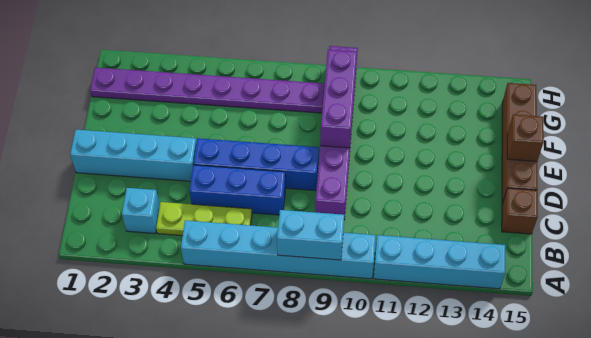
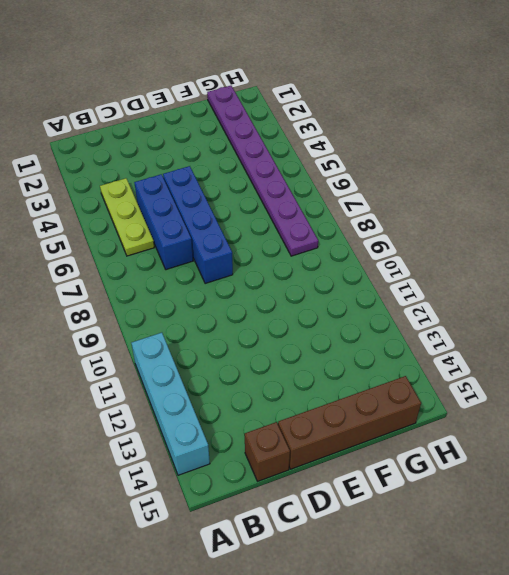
none -> cyan 1x6 brick [181,221,376,279]
none -> cyan 1x1 brick [122,188,160,234]
none -> purple 1x6 brick [315,46,358,220]

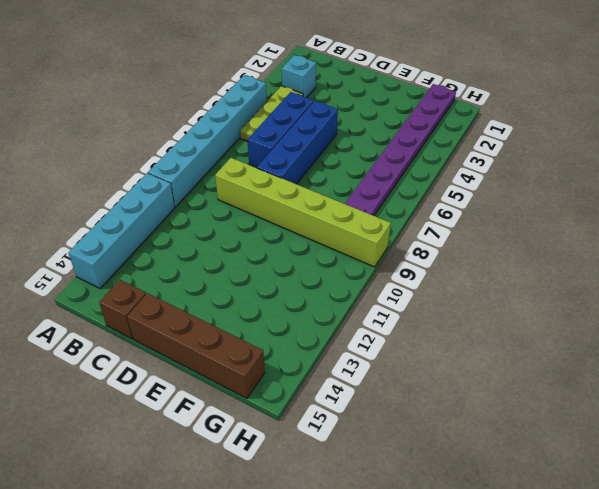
lime 1x6 brick [215,158,391,267] -> purple 1x6 brick [315,46,358,220]
none -> cyan 1x4 brick [70,130,196,181]
none -> cyan 1x2 brick [277,210,344,260]
none -> purple 1x3 brick [320,50,357,148]

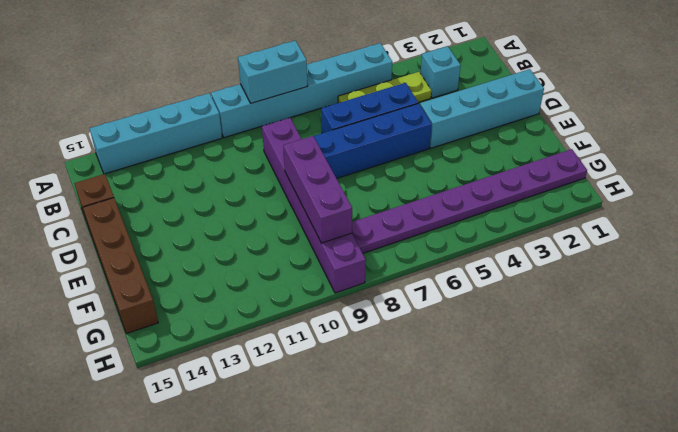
none -> brown 1x1 brick [507,114,544,161]

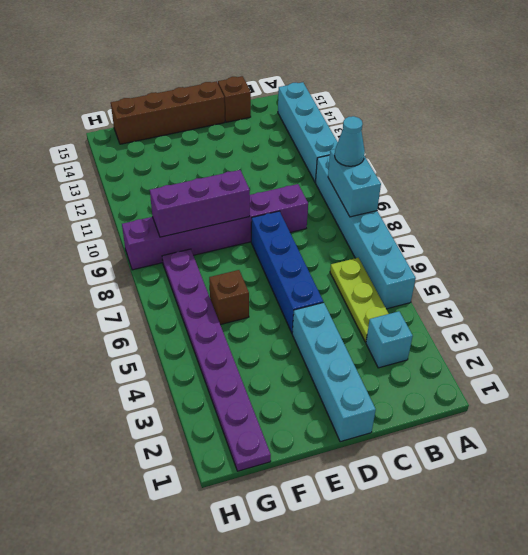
cyan 1x1 cone [335,116,365,166] -> none
brown 1x1 brick [209,270,249,325] -> brown 1x1 brick moved to [507,114,544,161]
none -> blue 1x3 brick [189,165,286,215]

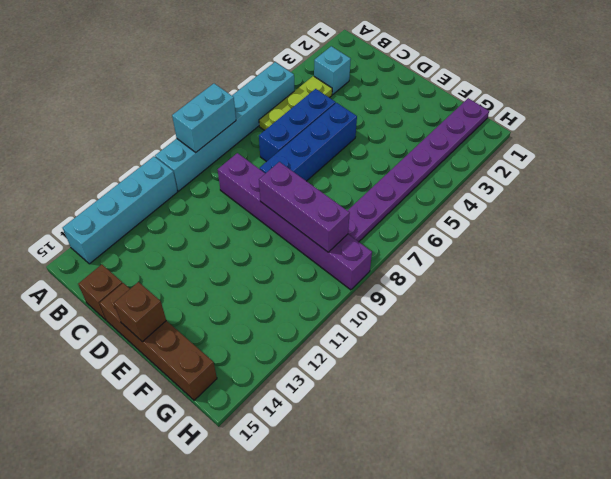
none -> cyan 1x4 brick [70,130,196,181]

